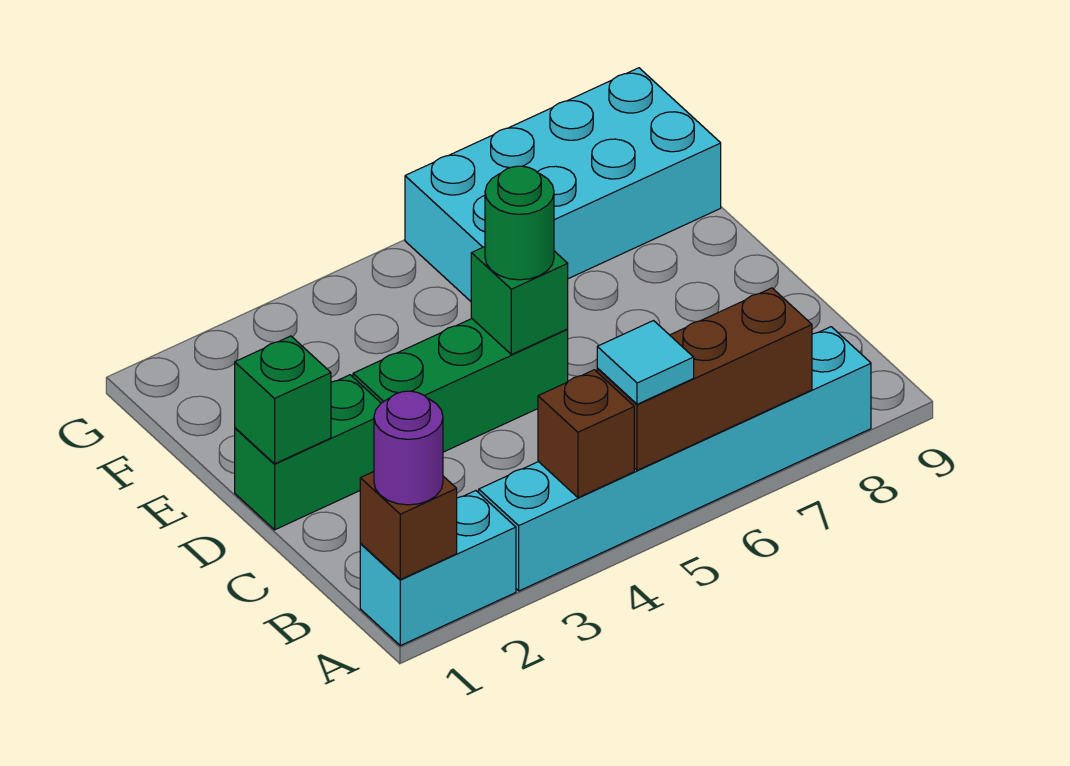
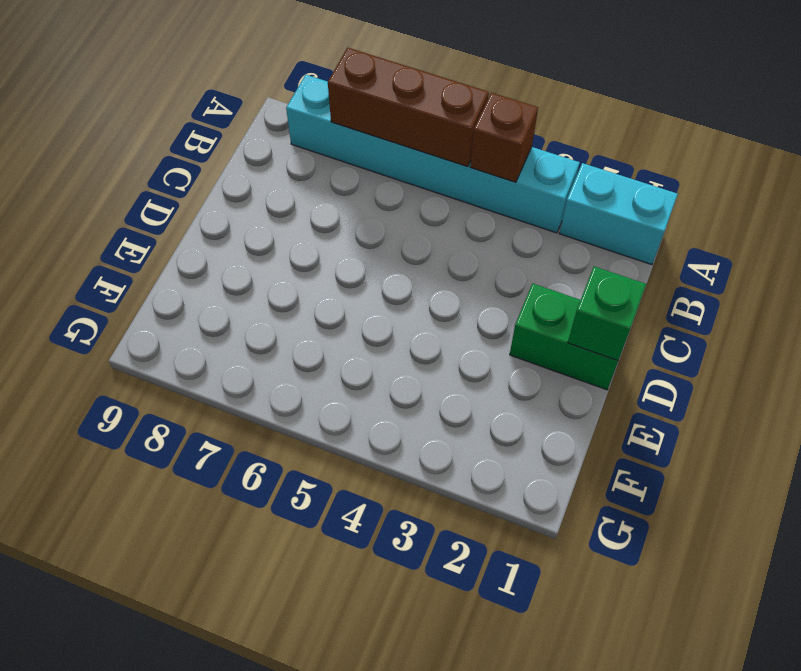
none -> green 1x3 brick [353,319,568,452]
none -> cyan 2x4 brick [405,68,721,301]
none -> brown 1x1 brick [360,472,457,580]

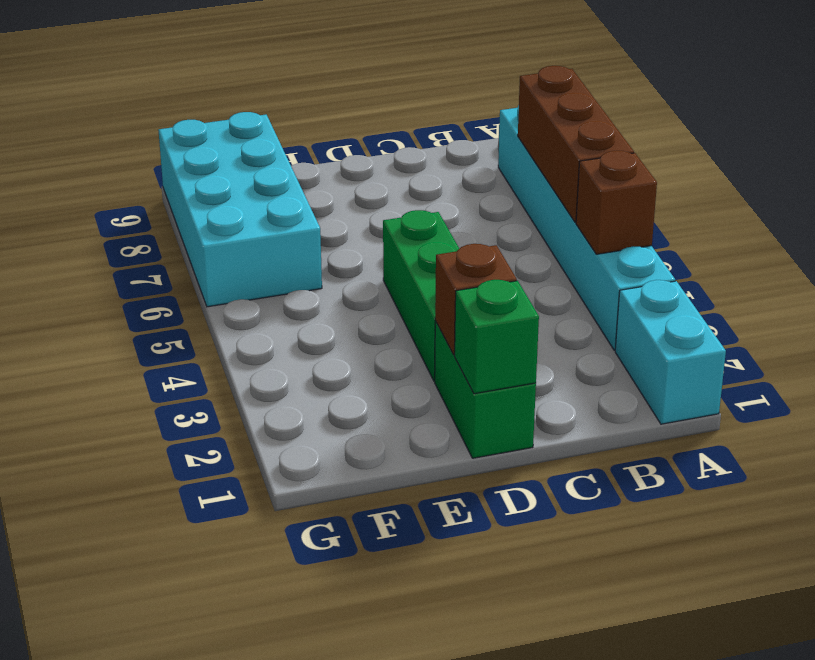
brown 1x1 brick [435,244,517,355] -> brown 1x1 brick moved to [360,472,457,580]
none -> green 1x1 brick [471,247,568,355]
none -> purple 1x1 round brick [374,391,443,505]
none -> cyan 1x1 tile [597,321,694,404]

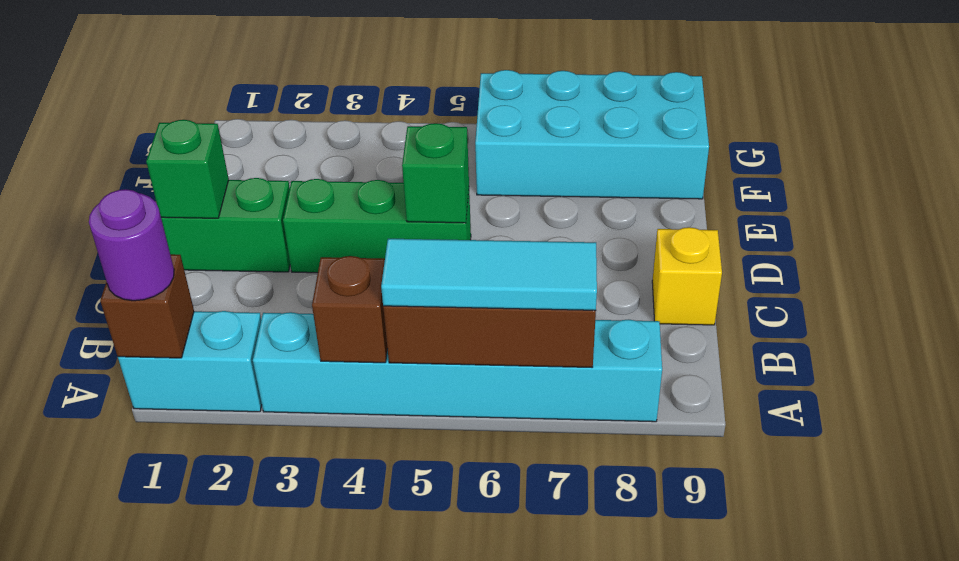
cyan 1x3 tile [381,239,597,310] -> cyan 1x1 tile [597,321,694,404]
yellow 1x1 brick [652,227,722,325] -> none
none -> green 1x1 round brick [485,166,554,280]

